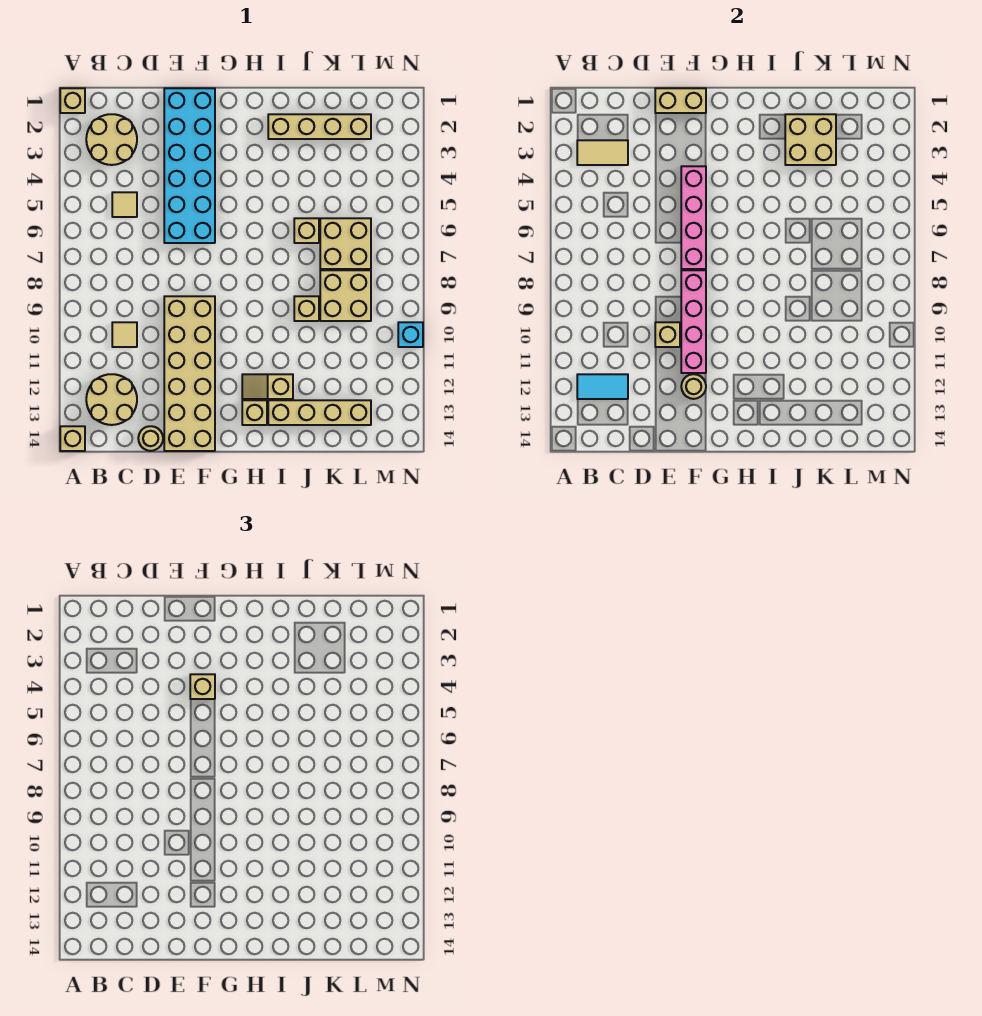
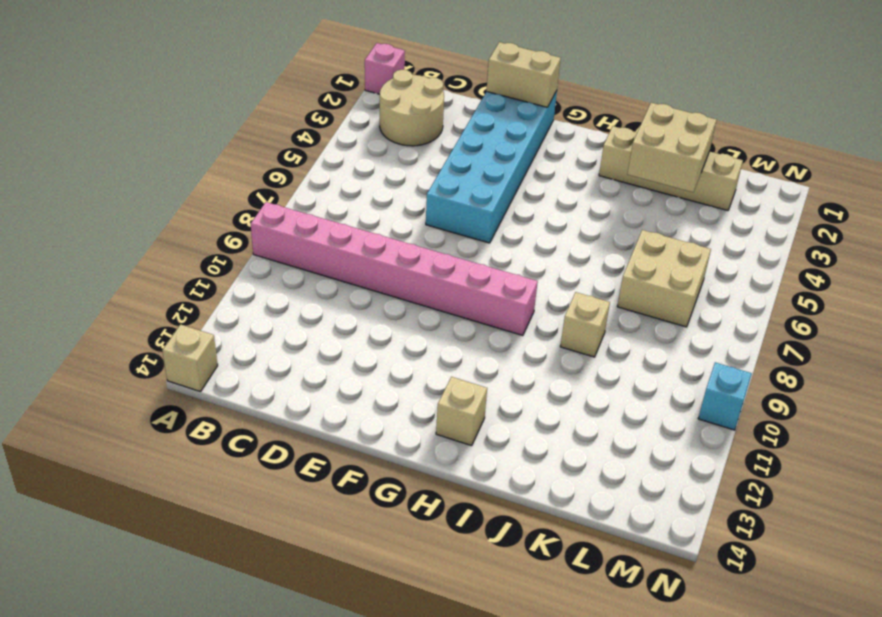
pink 1x1 brick [365,43,405,94] -> tan 1x1 brick [60,88,85,113]
pink 1x8 brick [251,202,538,336] -> tan 2x6 brick [164,296,215,451]
none -> tan 2x2 round brick [86,374,137,425]
none -> tan 1x1 tile [112,192,137,217]
none -> tan 1x1 tile [112,322,137,347]

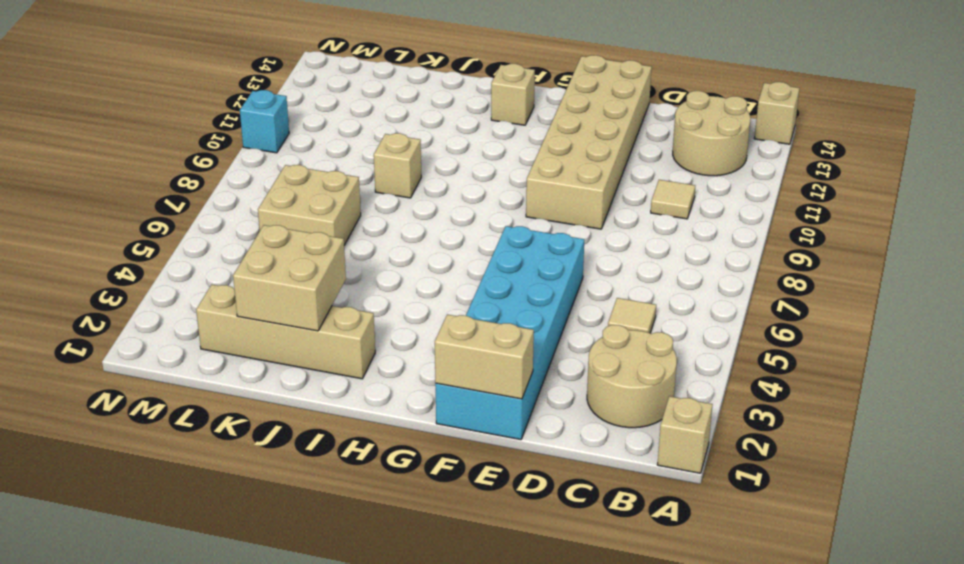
none -> tan 1x1 round brick [138,426,163,451]
none -> tan 1x2 slope [242,374,293,399]
none -> tan 1x4 brick [268,400,371,425]

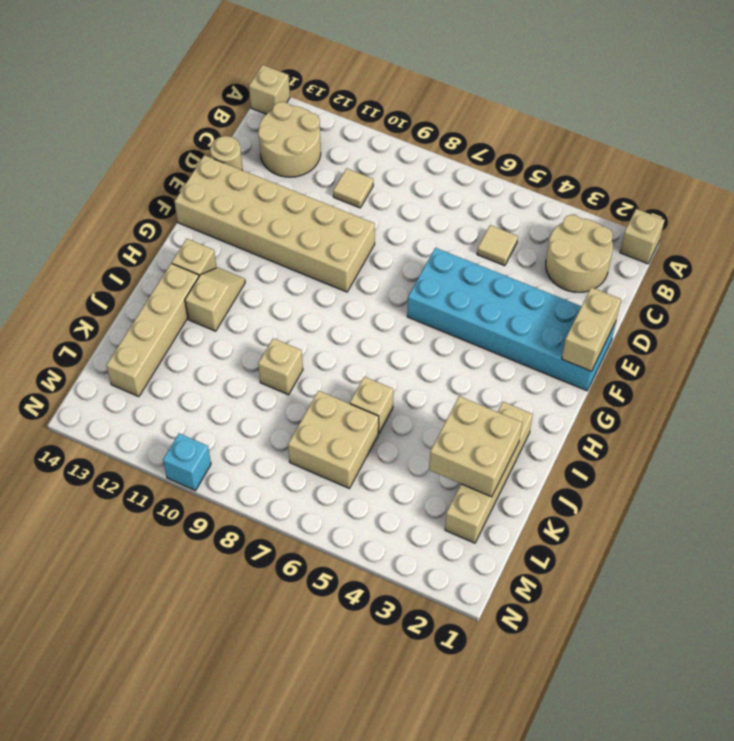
none -> tan 2x2 brick [320,270,371,321]
none -> tan 1x2 tile [577,140,628,165]
none -> cyan 1x2 tile [577,374,628,399]

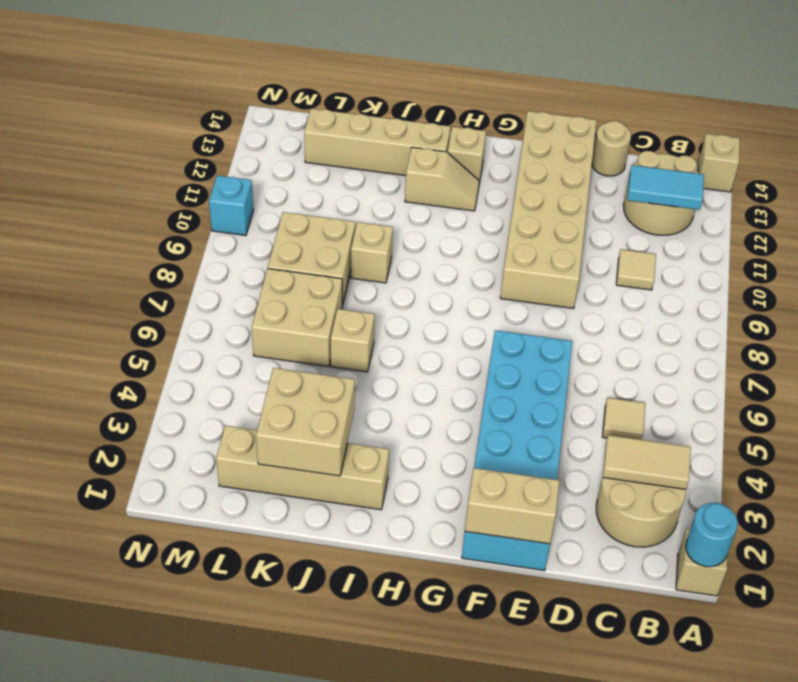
cyan 1x1 round brick [686,503,738,567] -> none
none -> tan 1x1 brick [655,322,680,347]
none -> pink 1x4 brick [681,166,706,269]
none -> pink 1x4 brick [681,270,706,373]

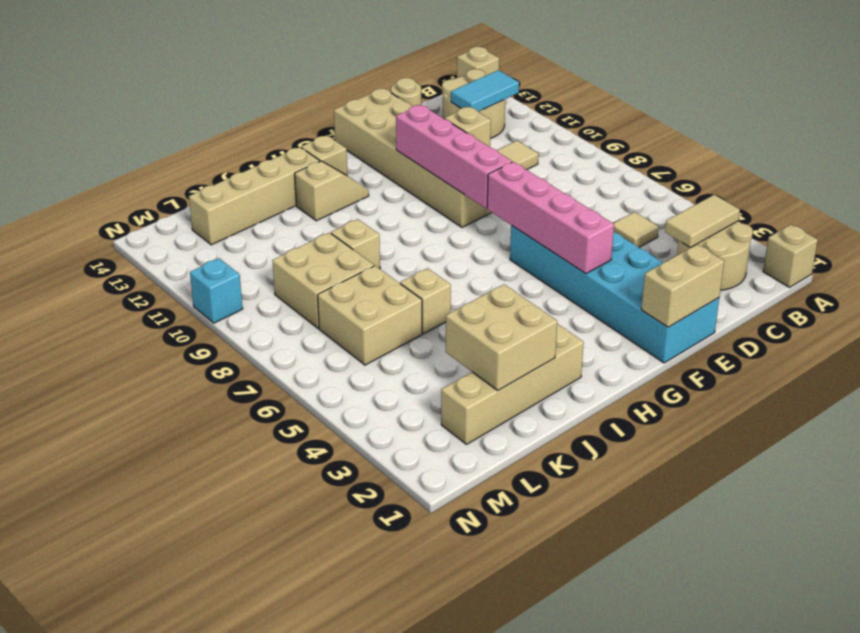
none -> tan 1x1 round brick [681,374,706,399]
none -> tan 1x1 brick [190,674,215,699]

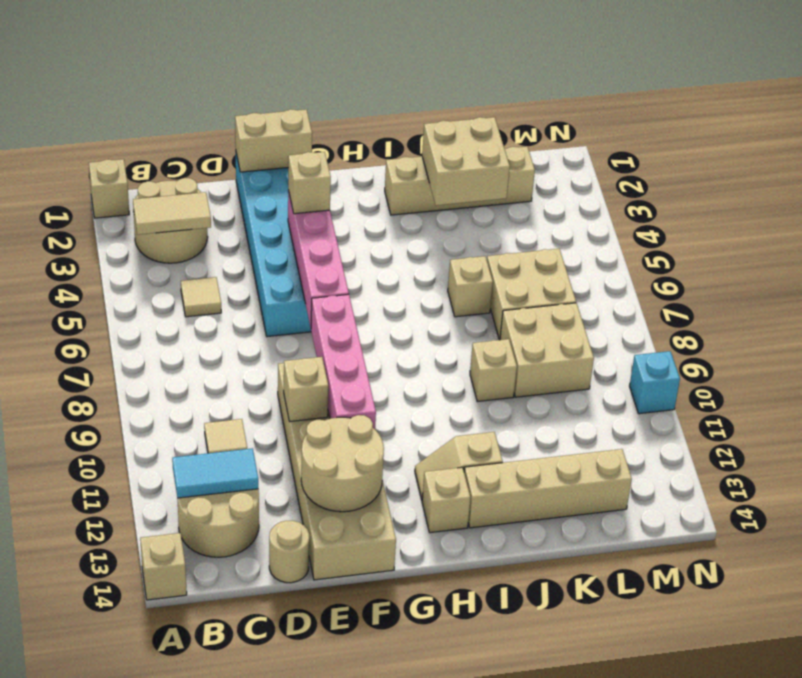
tan 2x2 round brick [301,415,384,512] -> tan 1x1 round brick [681,374,706,399]

